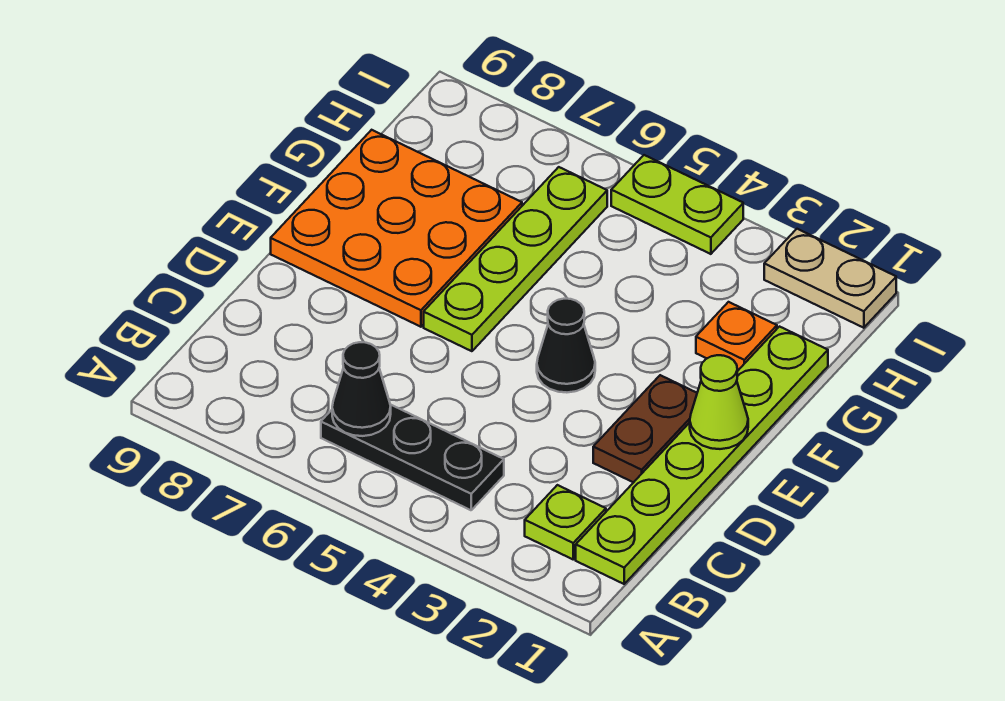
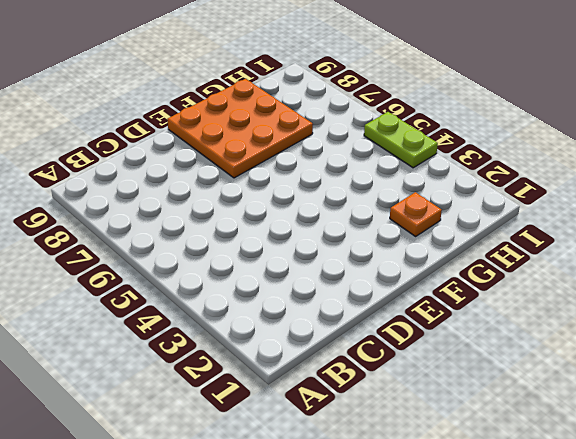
none -> lime 1x6 plate [576,327,828,584]
none -> lime 1x1 plate [525,485,606,559]
none -> black 1x3 plate [321,405,504,510]

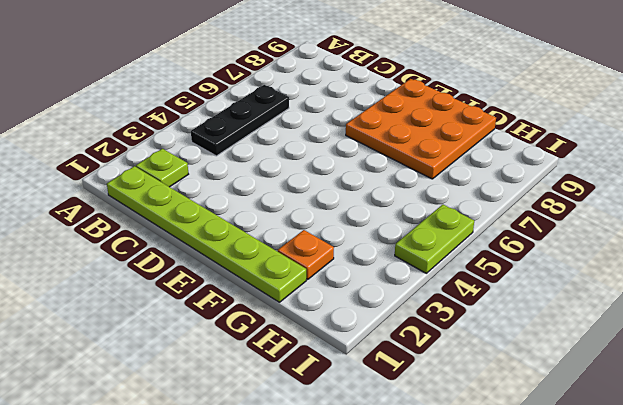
none -> brown 1x2 plate [593,375,697,483]
none -> black 1x1 cone [537,299,595,392]
none -> lime 1x4 plate [424,167,607,351]

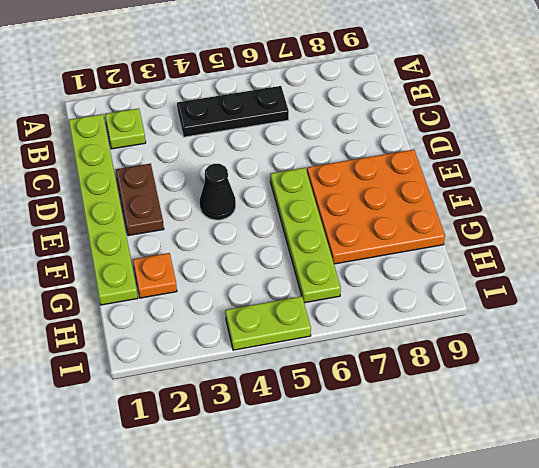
none -> tan 1x2 plate [764,229,896,328]
none -> black 1x1 cone [332,342,391,436]
none -> lime 1x1 cone [690,355,748,449]

